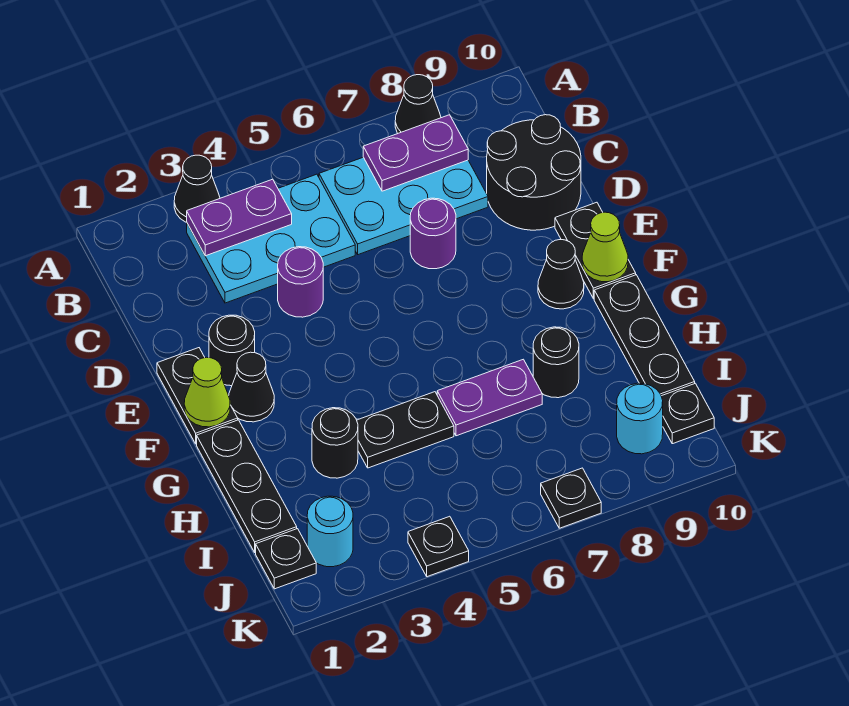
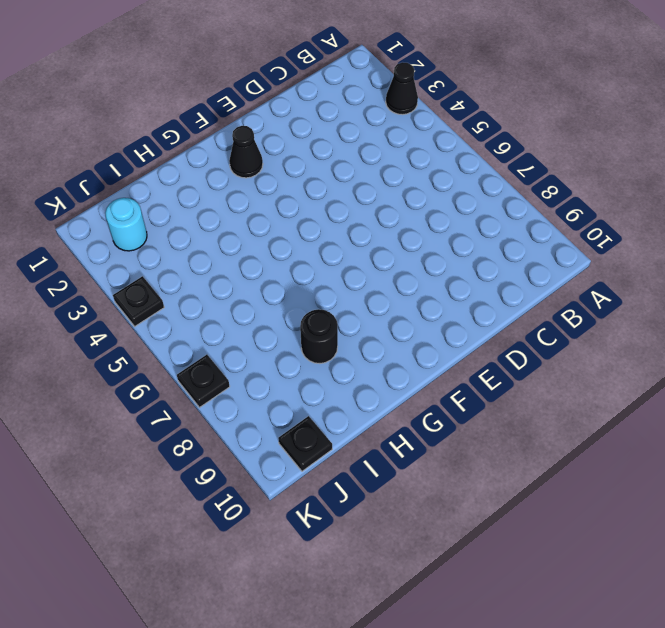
none -> black 1x1 cone [395,75,441,133]
none -> cyan 2x3 plate [187,174,355,303]
none -> cyan 2x3 plate [319,157,488,255]

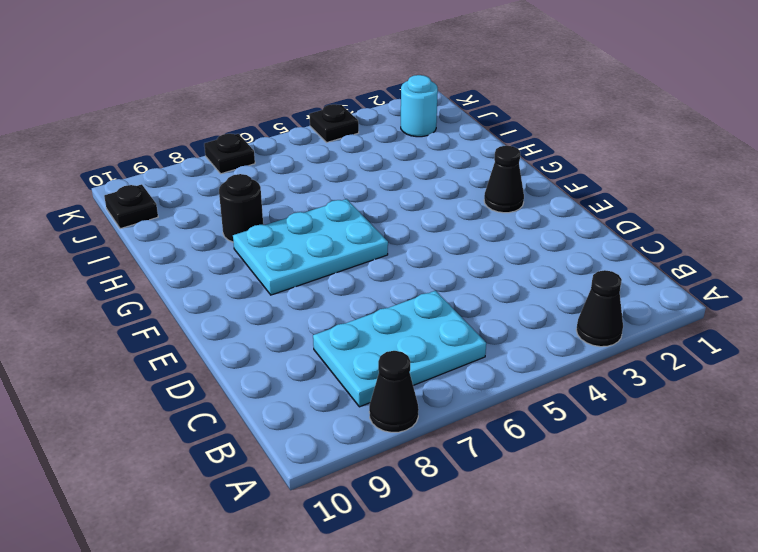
cyan 2x3 plate [233,199,388,295] -> cyan 2x3 plate moved to [187,174,355,303]
none -> black 2x2 round brick [487,115,581,230]
none -> purple 1x1 round brick [278,247,323,317]
none -> purple 1x1 round brick [410,198,456,269]

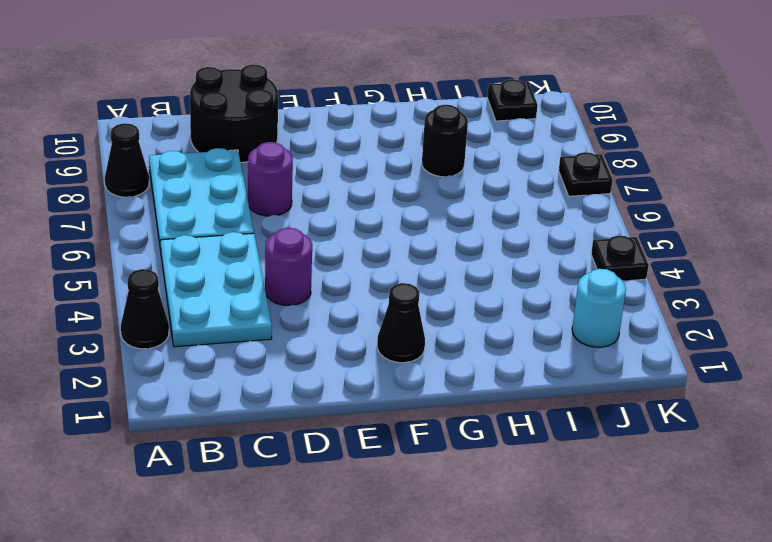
none -> black 1x2 plate [157,348,238,444]
none -> black 1x1 round brick [209,315,255,386]
none -> black 1x2 plate [555,202,636,299]

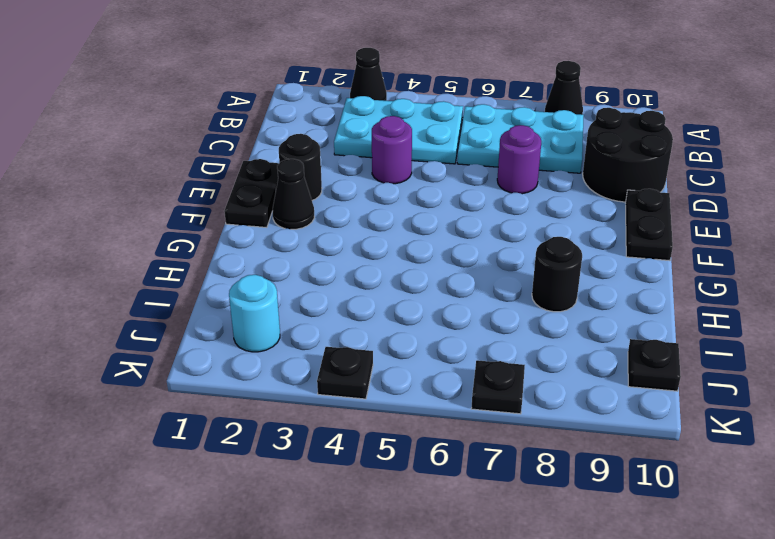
none -> black 1x1 cone [538,240,584,309]
none -> black 1x3 plate [197,420,297,553]
none -> black 1x3 plate [594,275,695,396]

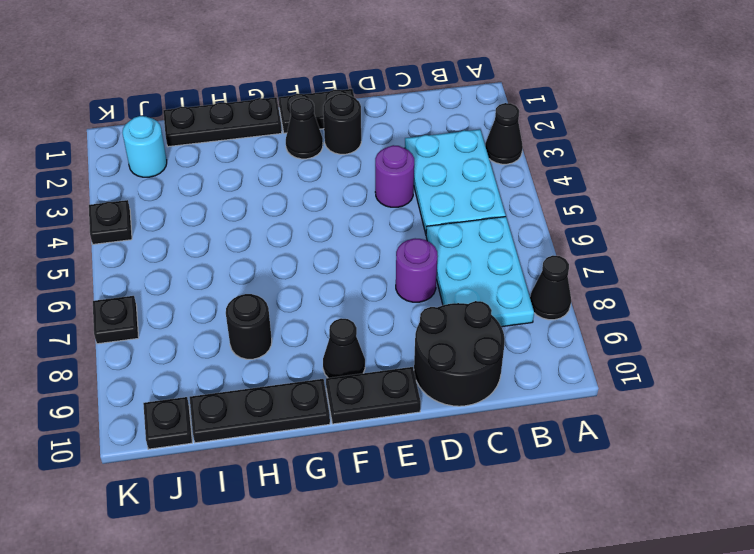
none -> black 1x1 round brick [312,408,358,478]
none -> black 1x2 plate [357,392,454,468]
none -> purple 1x2 plate [437,359,542,436]

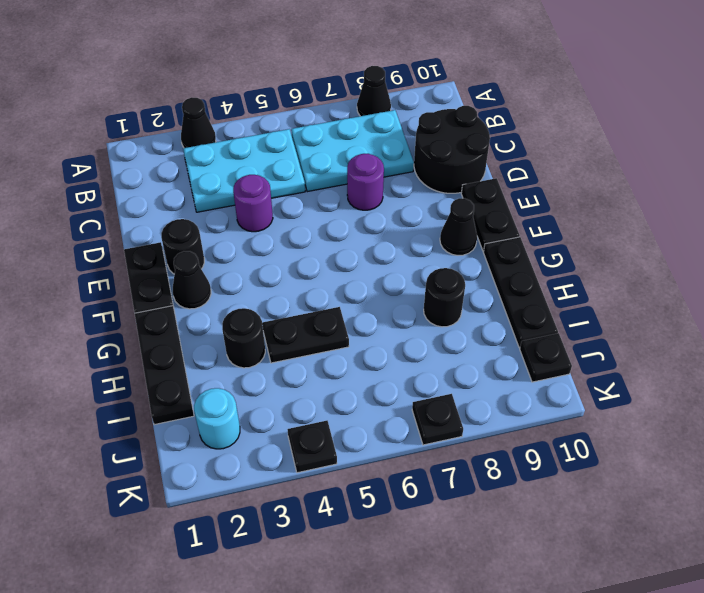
none -> purple 1x2 plate [437,359,542,436]
none -> black 1x1 plate [256,529,316,589]
none -> cyan 1x1 round brick [617,383,663,454]

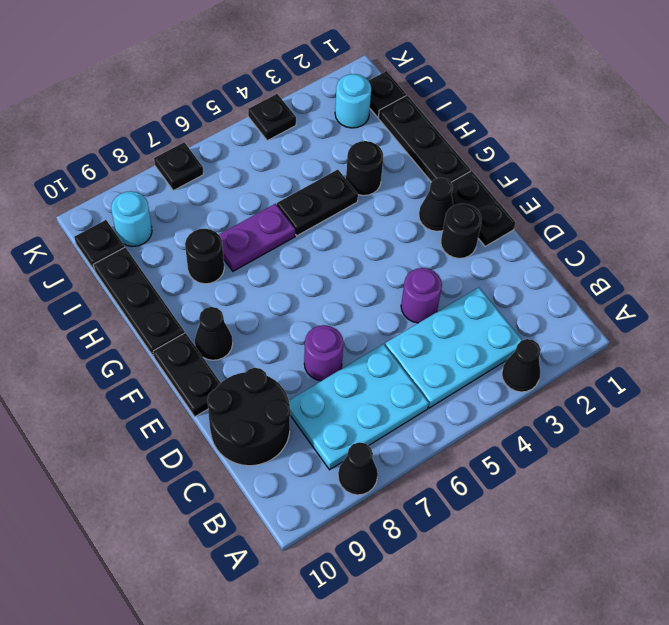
none -> purple 1x2 plate [187,179,292,256]
none -> purple 1x2 plate [363,115,468,191]
none -> lime 1x1 cone [184,357,230,427]

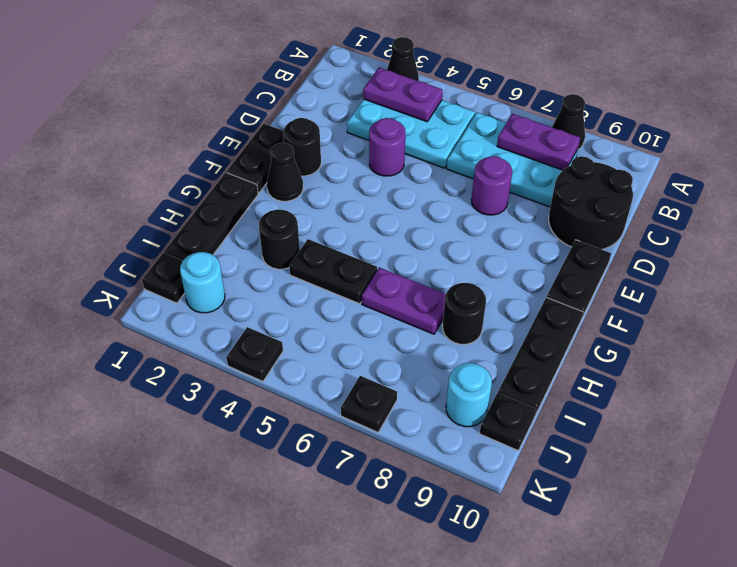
none -> black 1x1 cone [538,240,584,309]
none -> lime 1x1 cone [184,357,230,427]
none -> lime 1x1 cone [582,212,628,282]

